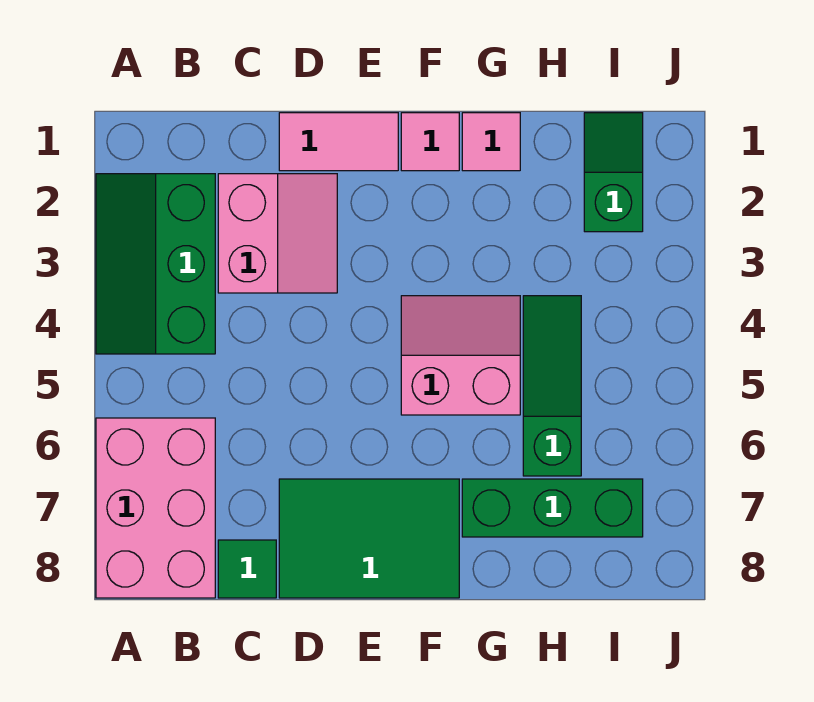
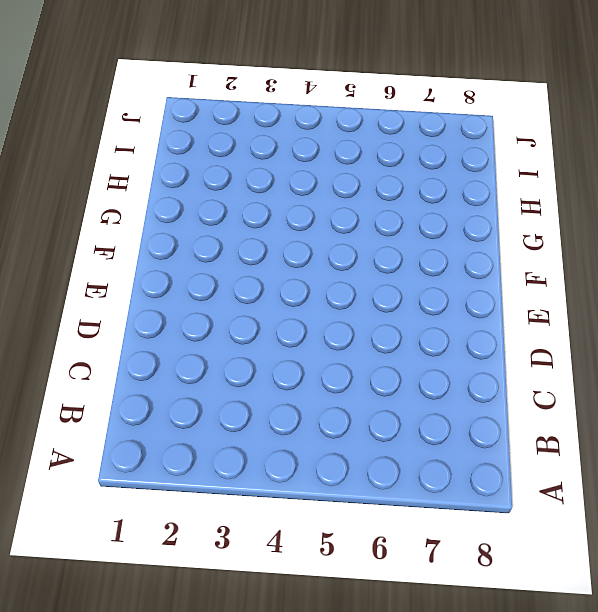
none -> green 2x3 slope [96,174,215,354]
none -> pink 2x3 brick [96,418,215,598]
none -> pink 2x2 slope [218,174,337,293]

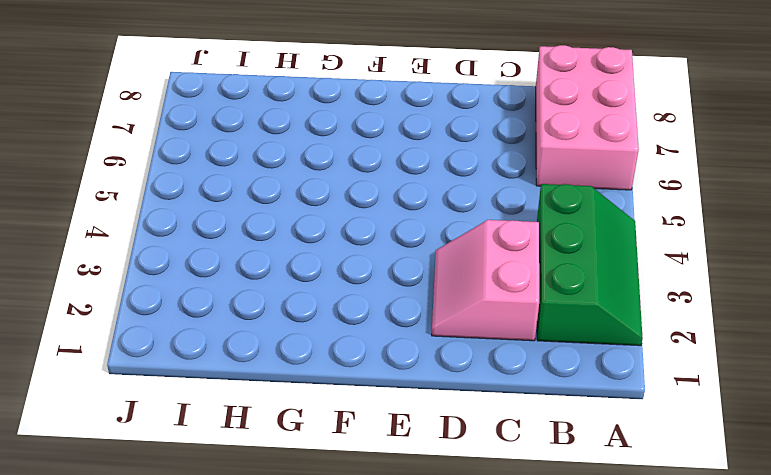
none -> green 1x1 tile [218,540,276,598]
none -> pink 1x2 tile [279,113,398,171]
none -> green 2x3 tile [279,479,459,598]

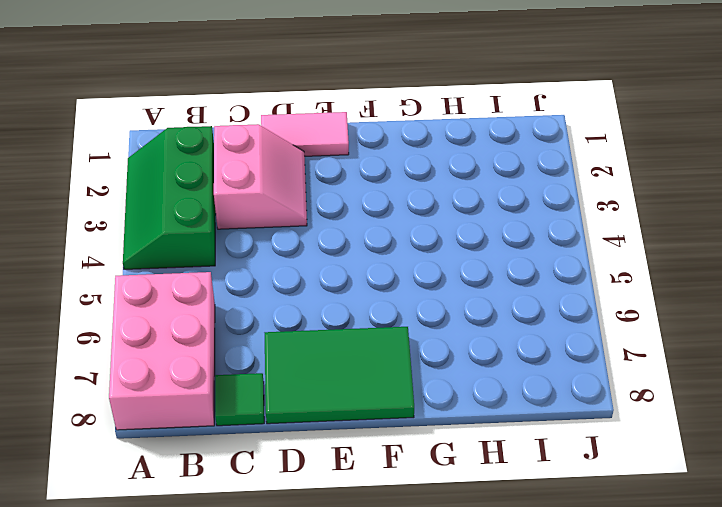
none -> pink 1x1 tile [401,113,459,171]
none -> pink 2x2 slope [401,296,520,415]
none -> pink 1x1 tile [462,113,520,171]

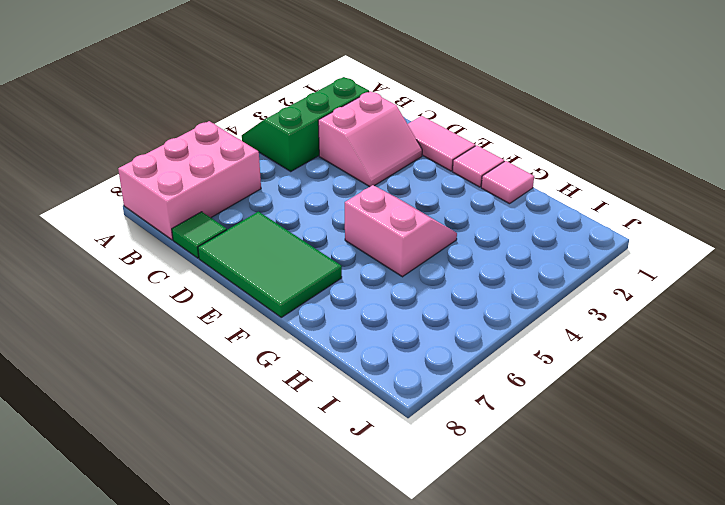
none -> green 1x3 brick [462,479,643,537]
none -> green 1x3 slope [523,296,581,476]
none -> green 1x2 slope [584,113,643,232]

